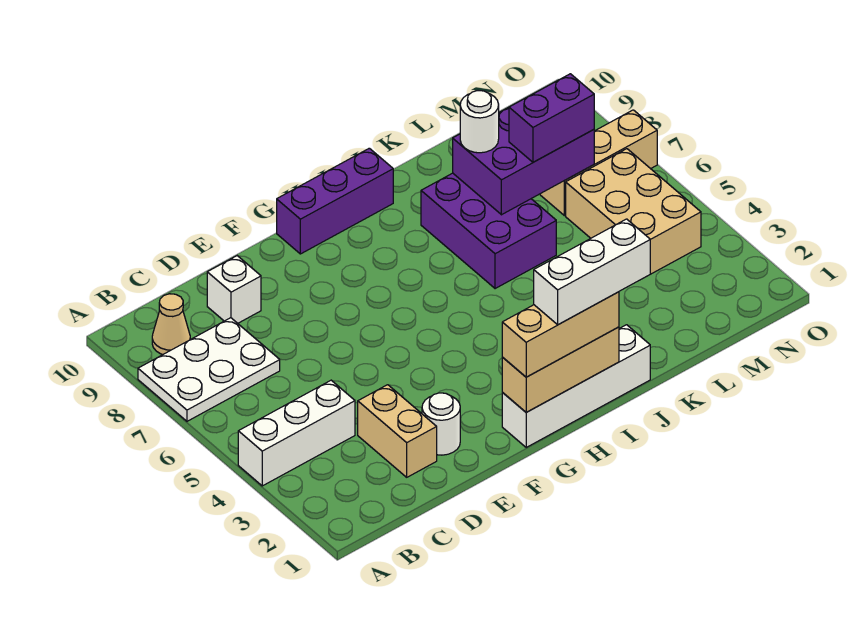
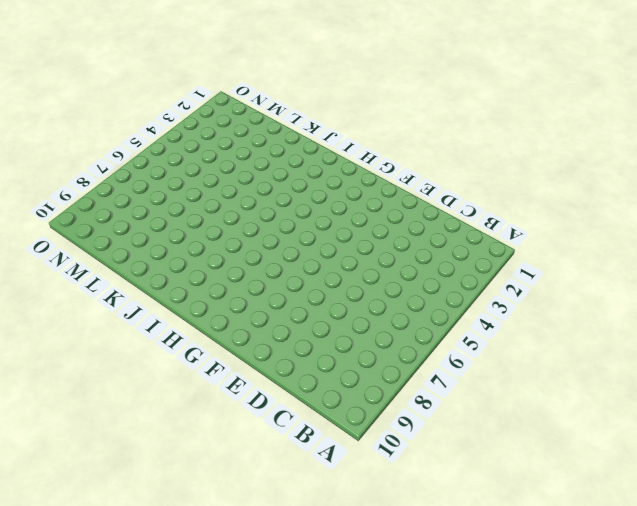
none -> white 1x3 brick [238,380,355,486]
none -> white 2x3 plate [138,318,280,421]
none -> tan 1x1 cone [152,294,190,355]

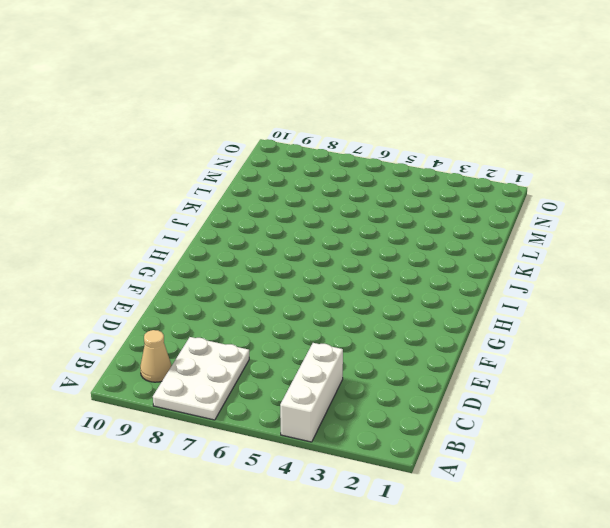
none -> tan 1x2 brick [358,385,437,477]
none -> white 1x1 brick [207,256,261,323]
none -> white 1x1 round brick [422,393,460,455]

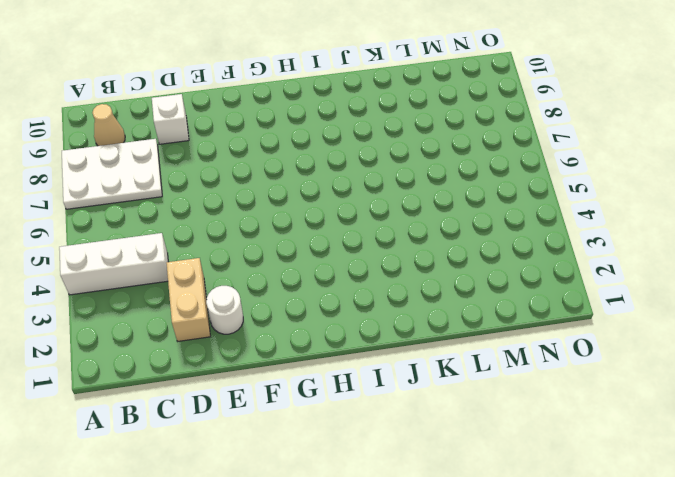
none -> white 1x4 brick [502,325,650,447]
none -> purple 1x3 brick [277,148,393,254]
none -> purple 2x3 brick [421,173,556,289]

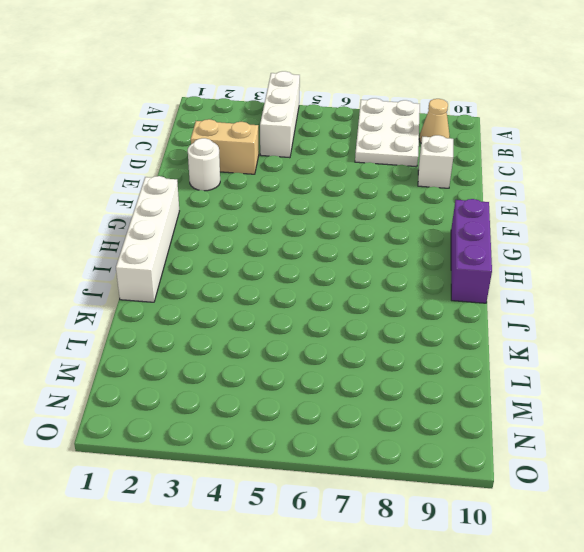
none -> purple 2x3 brick [421,173,556,289]
none -> tan 2x3 brick [566,149,701,274]
none -> tan 1x3 brick [540,110,657,216]

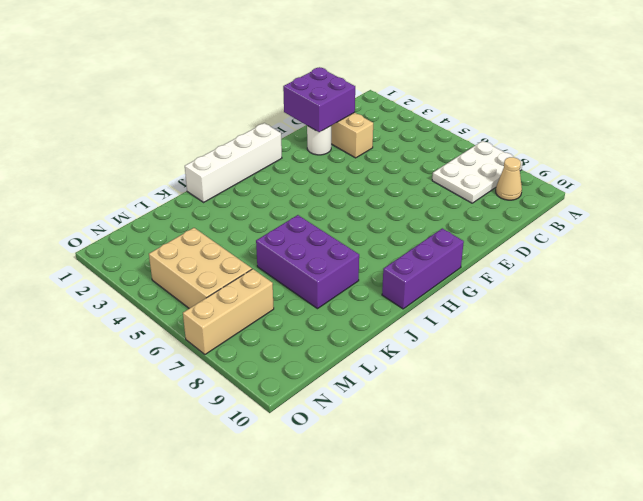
purple 2x2 brick [283,67,355,132] -> none
none -> white 1x3 brick [238,380,355,486]
none -> white 1x1 brick [207,256,261,323]
none -> tan 1x3 brick [502,327,619,412]

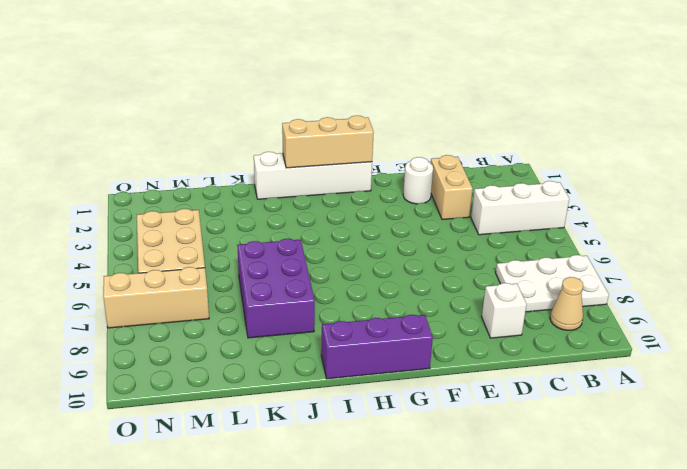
none -> purple 2x3 brick [453,107,594,215]
none -> tan 1x3 brick [502,292,619,377]
none -> white 1x1 round brick [460,91,499,153]

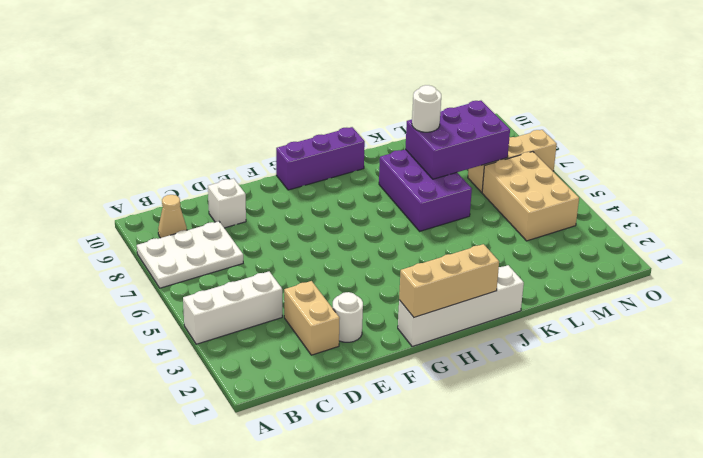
none -> tan 1x3 brick [502,292,619,377]
none -> purple 1x2 brick [509,74,594,162]
none -> white 1x3 brick [534,219,650,325]

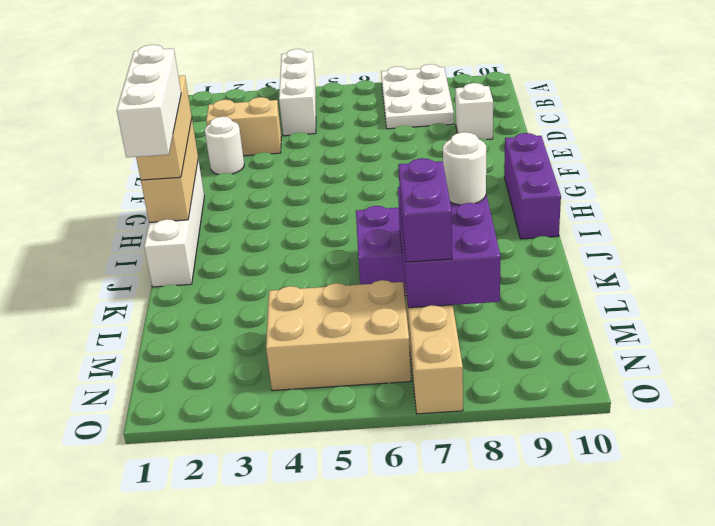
none -> tan 1x1 cone [152,294,190,355]

